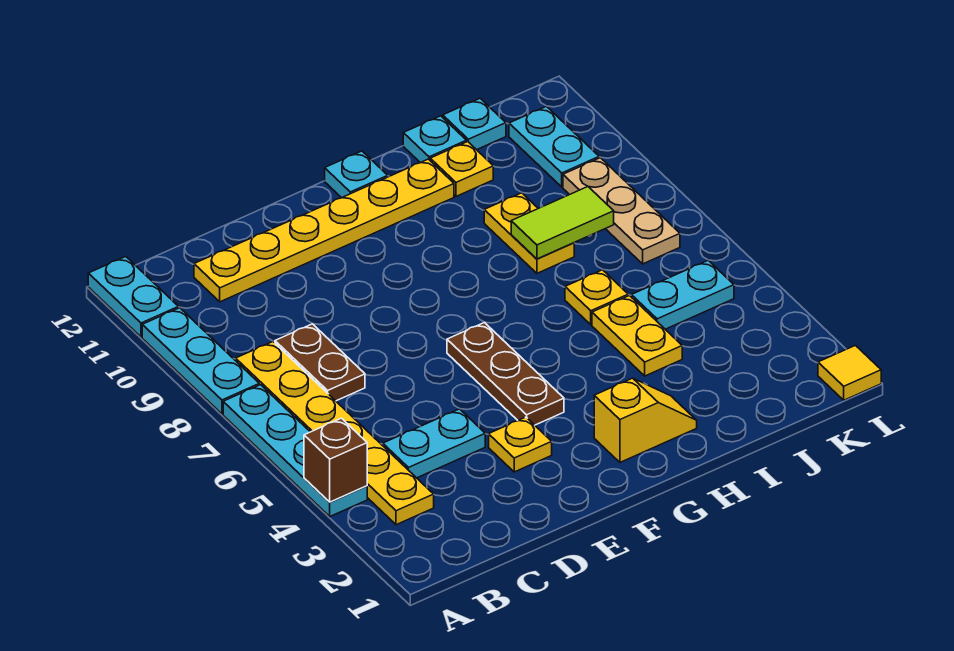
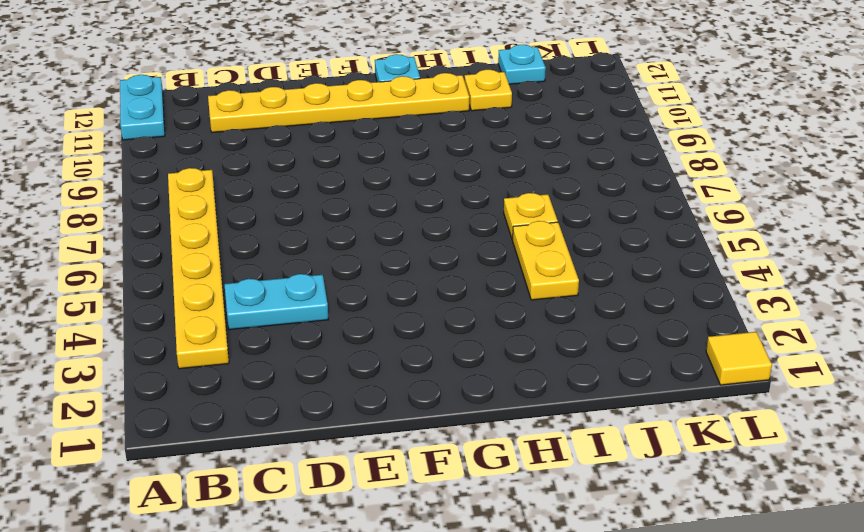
none -> cyan 1x4 plate [223,385,367,516]
none -> cyan 1x3 plate [142,308,259,414]
none -> brown 1x2 plate [275,324,365,401]

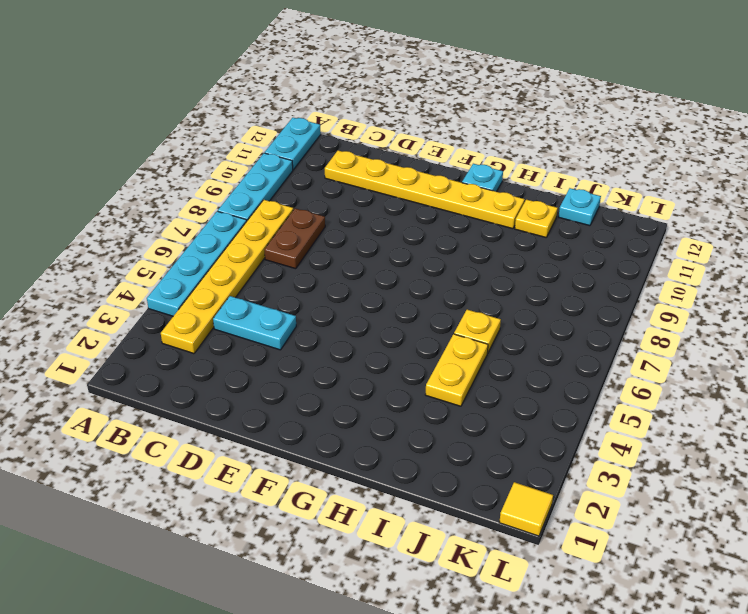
none -> yellow 1x1 plate [489,417,552,472]
none -> brown 1x3 plate [447,322,564,425]
none -> yellow 1x2 slope [594,378,697,462]

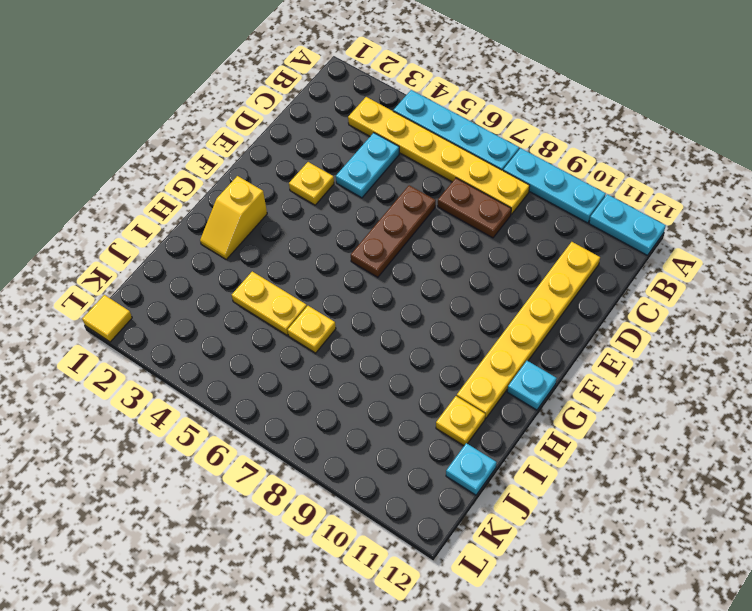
brown 1x3 plate [351,185,436,277] -> brown 1x3 plate turned to [447,322,564,425]
none -> yellow 1x2 plate [484,193,574,273]
none -> cyan 1x1 plate [403,116,467,163]
none -> cyan 1x2 plate [631,260,734,329]

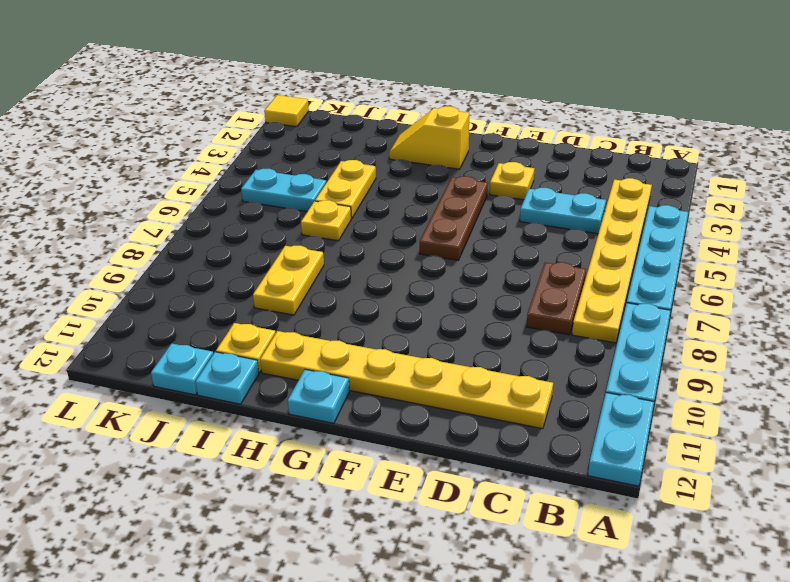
none -> tan 1x3 plate [563,158,680,264]
none -> cyan 1x2 plate [509,106,599,187]
none -> brown 1x1 brick [304,418,367,502]

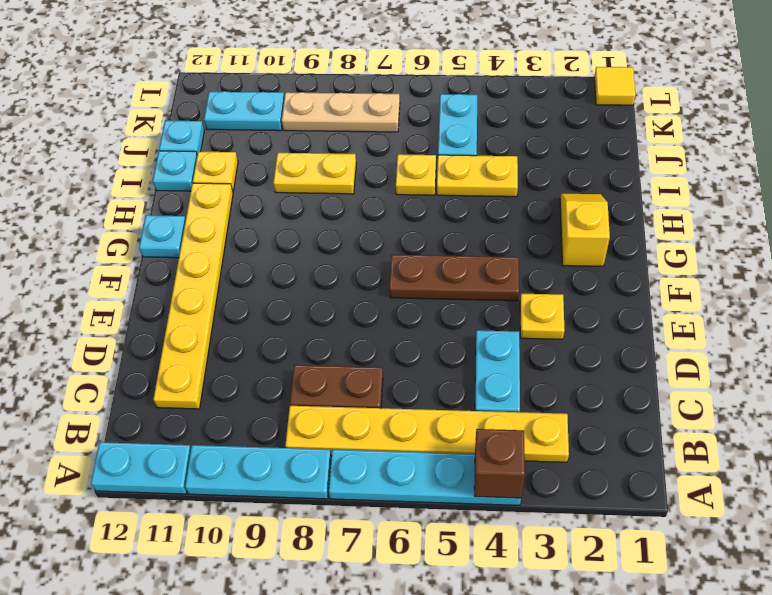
none -> lime 1x2 tile [511,187,614,259]

